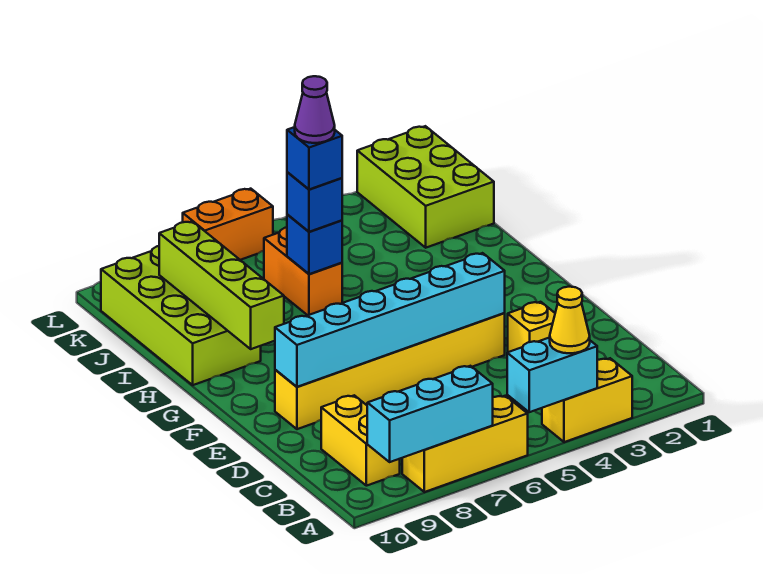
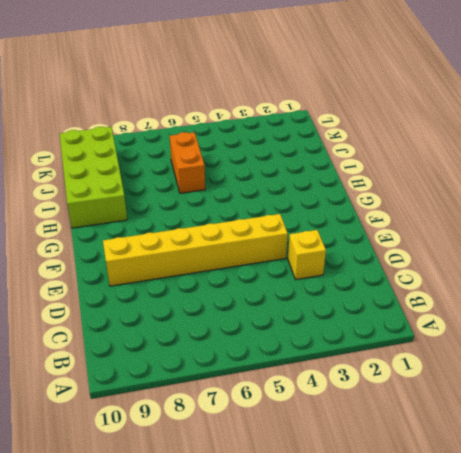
none -> yellow 1x2 brick [542,358,632,442]
none -> yellow 1x3 brick [402,396,528,492]
none -> yellow 1x2 brick [321,395,400,486]

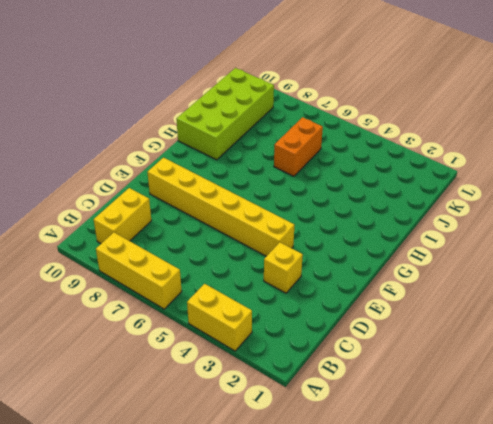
none -> lime 2x3 brick [357,126,494,248]
none -> orange 1x2 brick [183,189,273,260]
none -> cyan 1x2 brick [507,337,597,412]

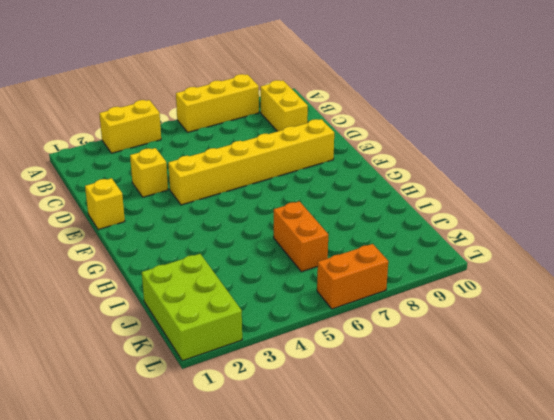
yellow 1x1 brick [85,178,125,230] -> none
none -> lime 2x4 brick [101,246,261,385]
none -> cyan 1x2 brick [507,337,597,412]
none -> cyan 1x3 brick [367,366,493,462]

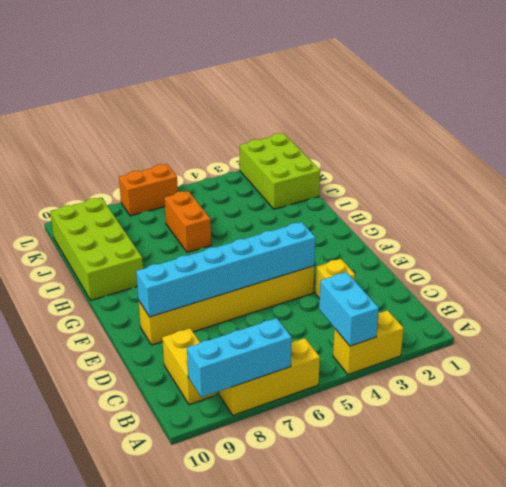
cyan 1x2 brick [319,272,379,346] -> cyan 1x2 brick turned to [507,337,597,412]
none -> lime 1x4 brick [159,221,284,349]
none -> blue 1x1 brick [287,214,342,274]
none -> yellow 1x1 cone [550,287,590,353]

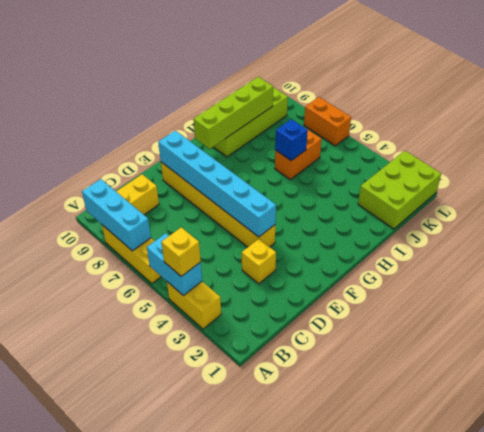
yellow 1x1 brick [161,227,201,276] -> yellow 1x1 cone [550,287,590,353]
none -> blue 1x1 brick [287,172,342,232]
none -> blue 1x1 brick [287,127,342,189]
none -> purple 1x1 cone [295,76,335,143]

